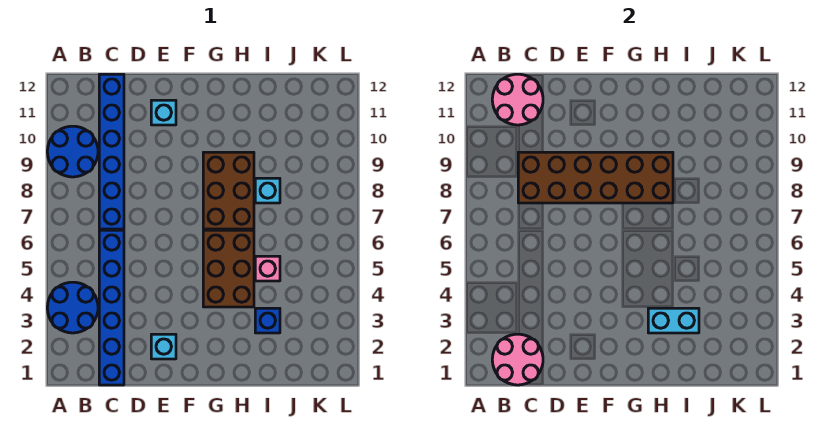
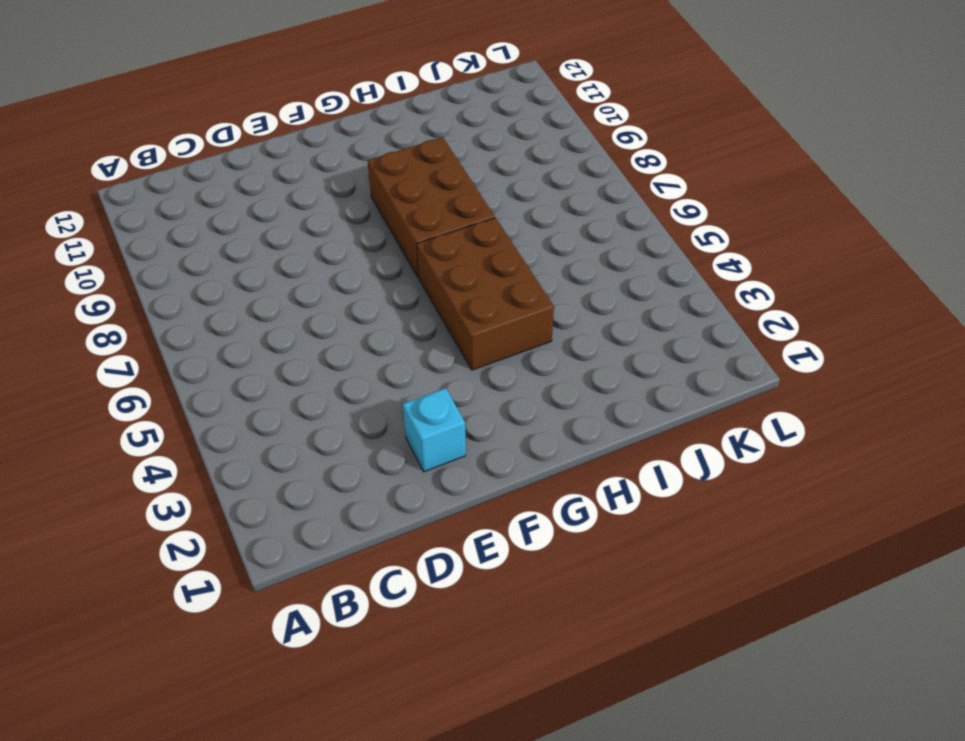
none -> blue 2x2 round brick [47,282,98,333]
none -> blue 2x2 round brick [47,126,98,177]
none -> blue 1x6 brick [99,230,124,385]

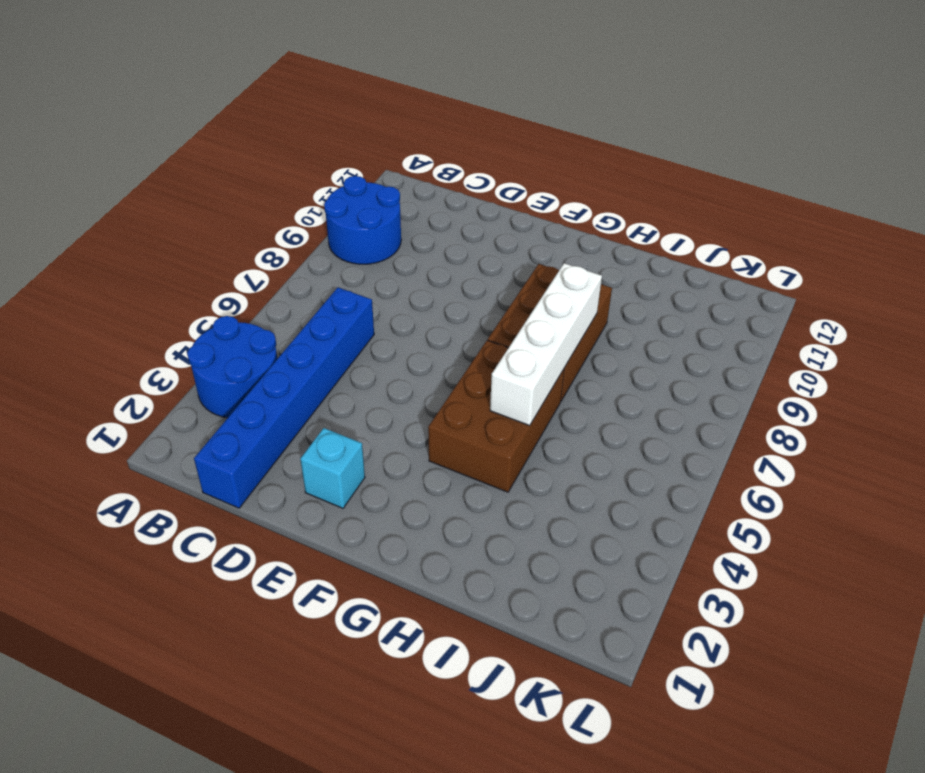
white 1x4 brick [490,263,602,426] -> brown 2x6 brick [518,152,673,203]
none -> blue 1x6 brick [99,74,124,229]
none -> cyan 1x1 brick [151,100,176,125]
none -> blue 1x1 brick [255,308,280,333]

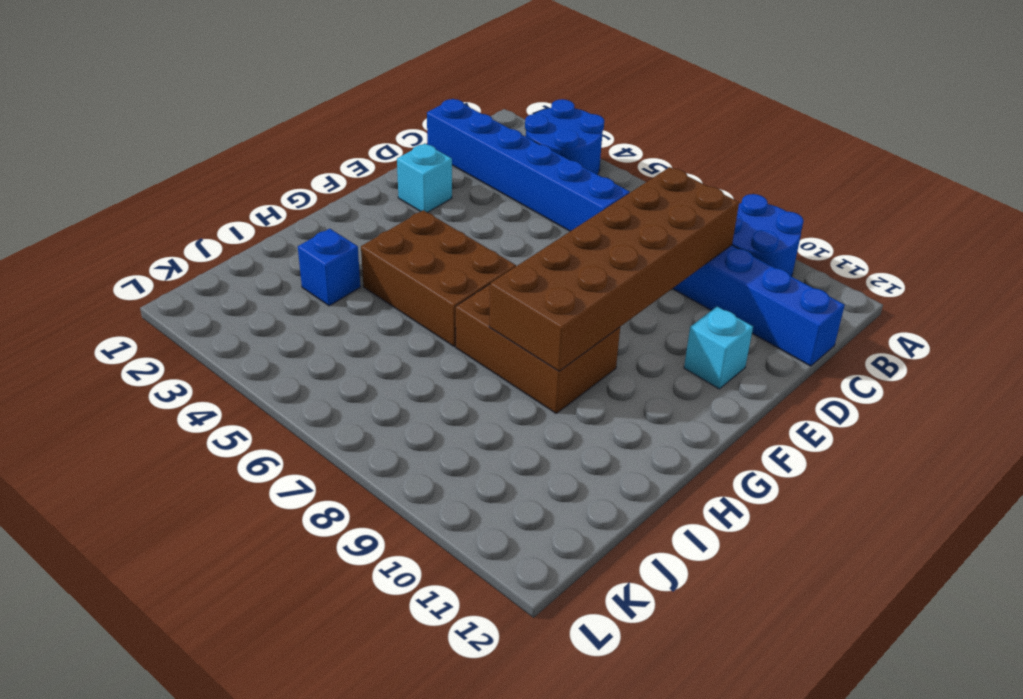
none -> pink 1x1 brick [255,256,280,281]
none -> cyan 1x1 brick [255,178,280,203]
none -> pink 2x2 round brick [492,334,543,385]

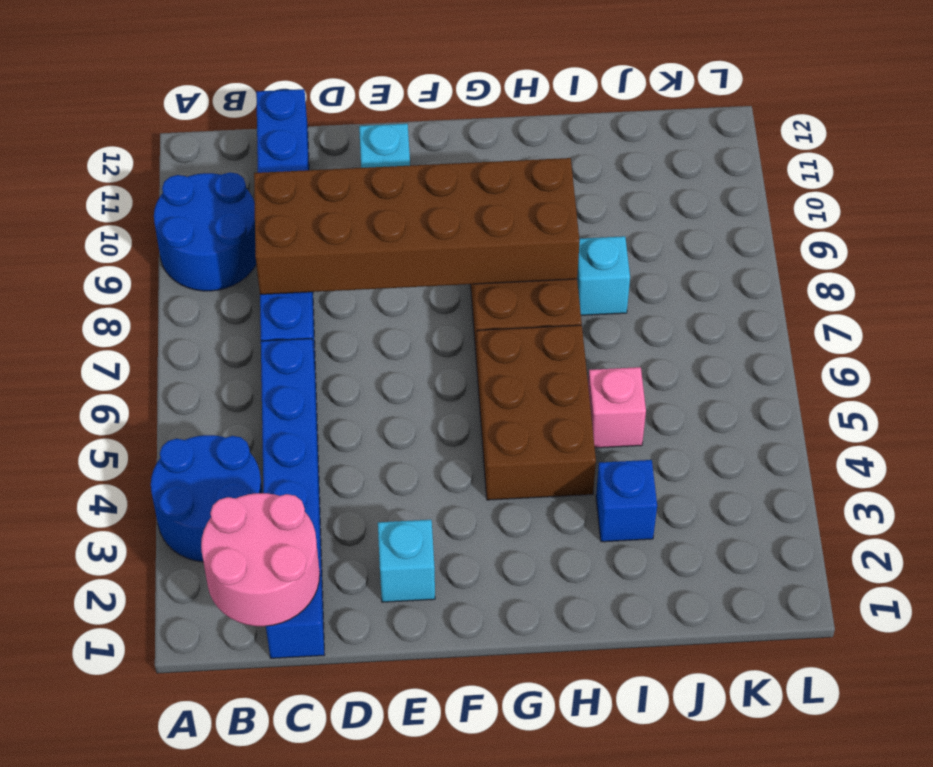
none -> pink 2x2 round brick [492,74,543,125]
none -> cyan 1x2 brick [648,308,699,333]

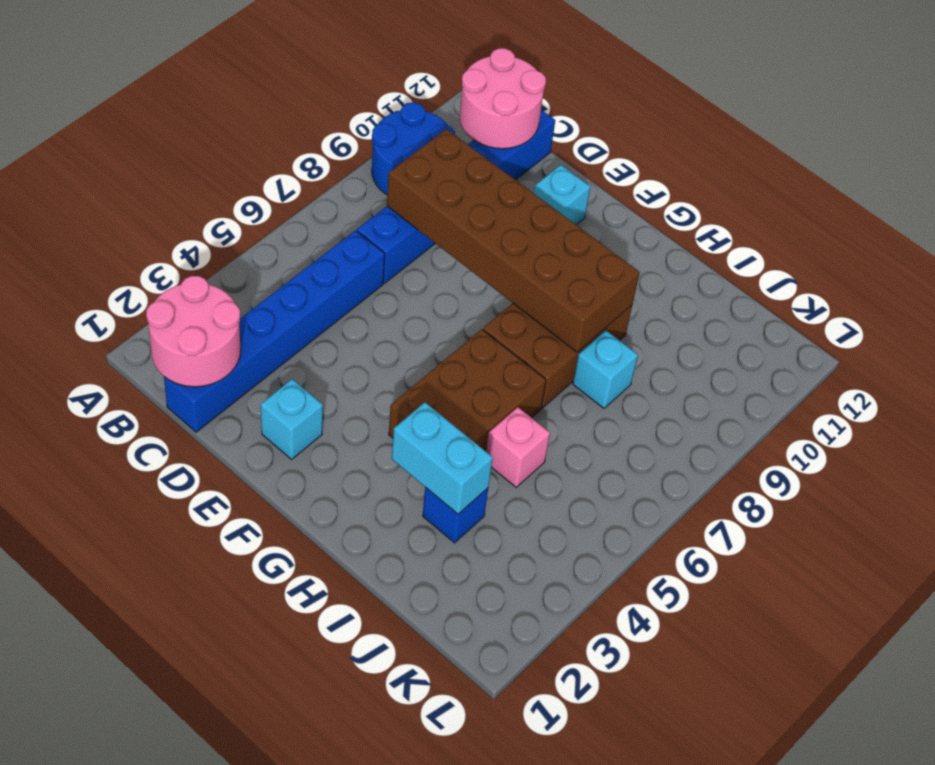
none -> blue 2x2 round brick [47,282,98,333]

